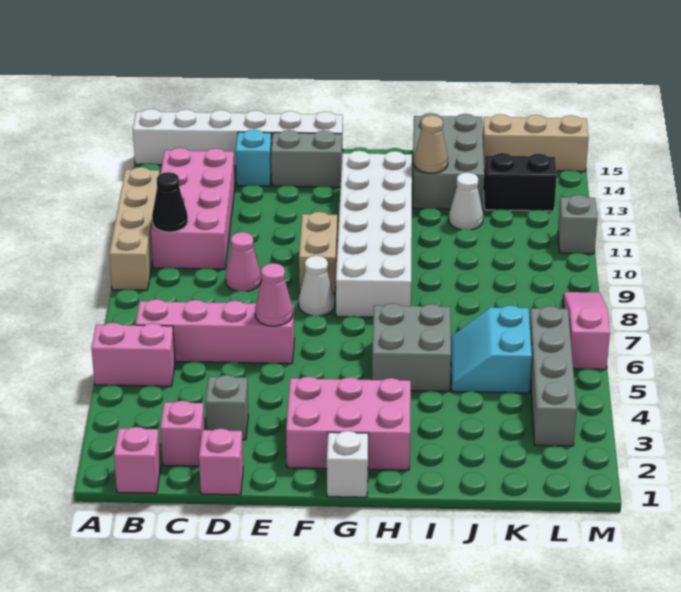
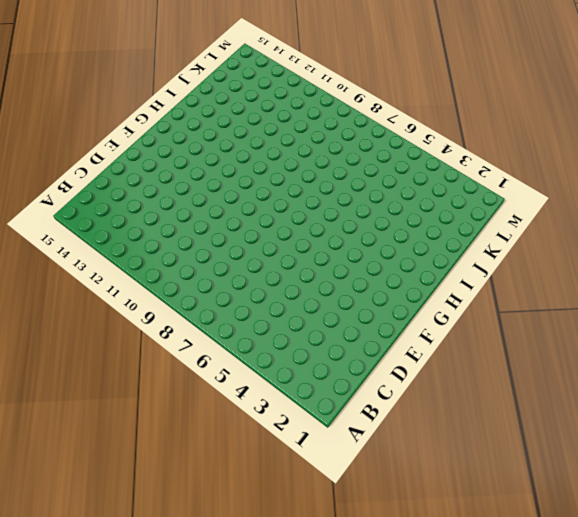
none -> pink 1x2 brick [91,323,175,386]
none -> tan 1x4 brick [109,167,160,290]
none -> white 1x6 brick [133,109,343,166]

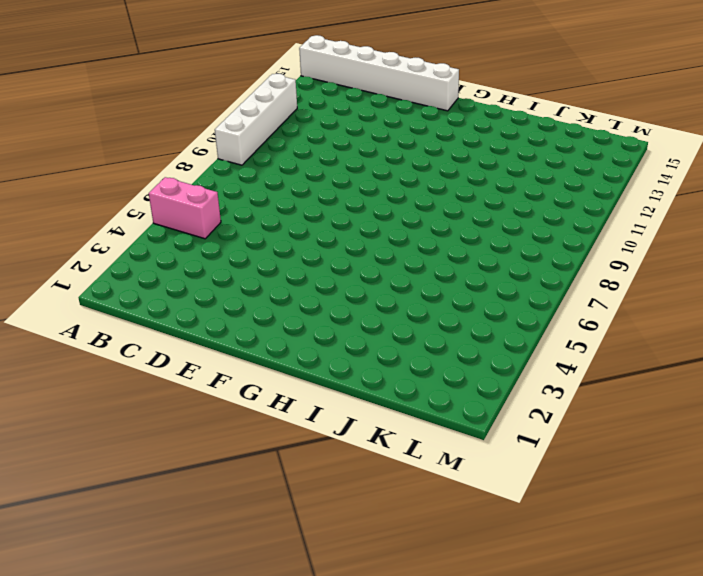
white 1x4 brick [215,74,297,165] -> tan 1x4 brick [109,167,160,290]
none -> pink 1x1 brick [114,427,161,493]
none -> pink 1x4 brick [136,299,294,364]
none -> pink 2x4 brick [151,148,235,269]

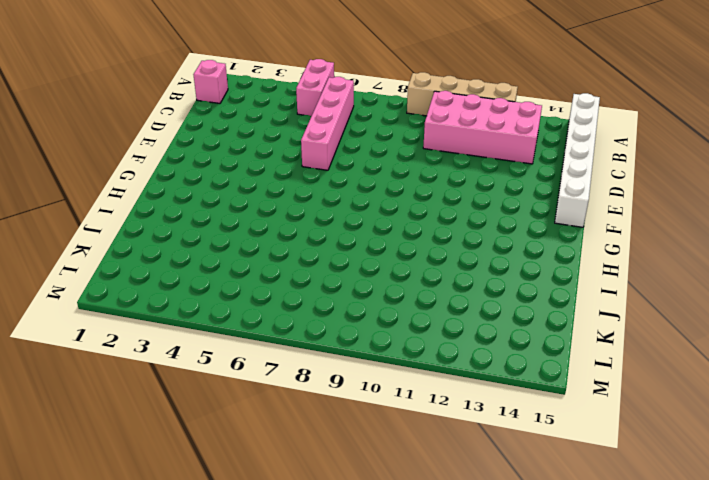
none -> pink 1x1 brick [160,401,205,466]
none -> pink 1x1 brick [199,428,243,495]
none -> grey 1x1 brick [206,375,248,440]

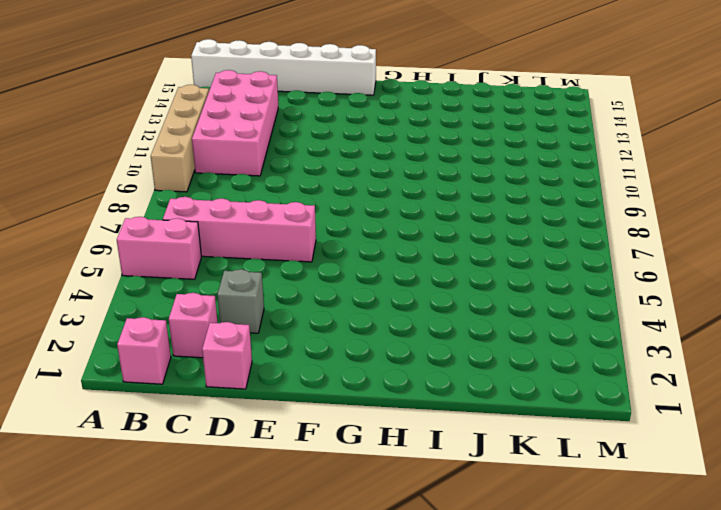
none -> pink 1x1 cone [226,232,261,292]
none -> cyan 1x1 brick [236,130,272,186]
none -> grey 1x2 brick [271,130,342,187]

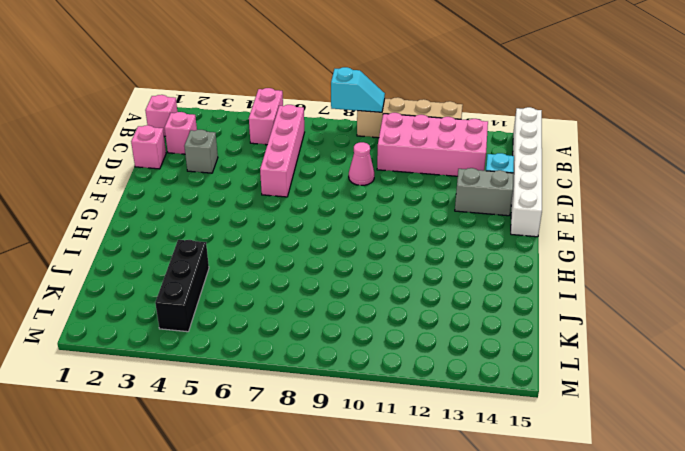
cyan 1x2 slope [331,67,385,112] -> none
grey 1x2 brick [455,168,514,216] -> grey 1x2 brick turned to [271,130,342,187]
black 1x3 brick [155,240,209,332] -> grey 1x4 brick [530,306,577,446]
none -> pink 2x3 brick [286,377,411,470]
none -> white 1x1 cone [299,256,335,316]
none -> tan 1x2 brick [299,212,337,293]

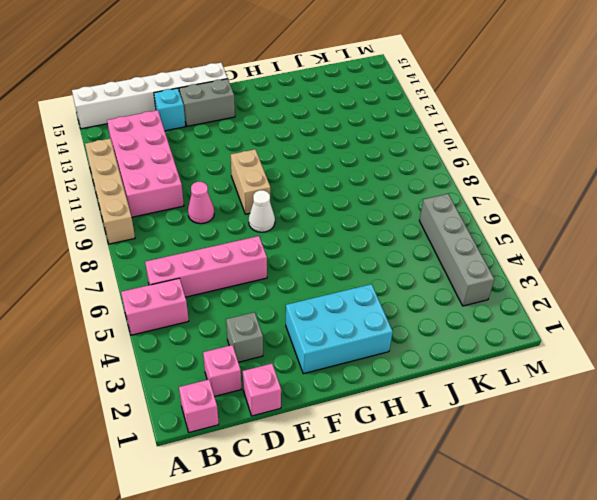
cyan 2x3 brick [286,284,393,374] -> pink 2x3 brick [286,377,411,470]
none -> white 1x1 brick [327,431,368,497]
none -> white 2x6 brick [336,151,412,317]
none -> grey 2x2 brick [372,303,451,391]

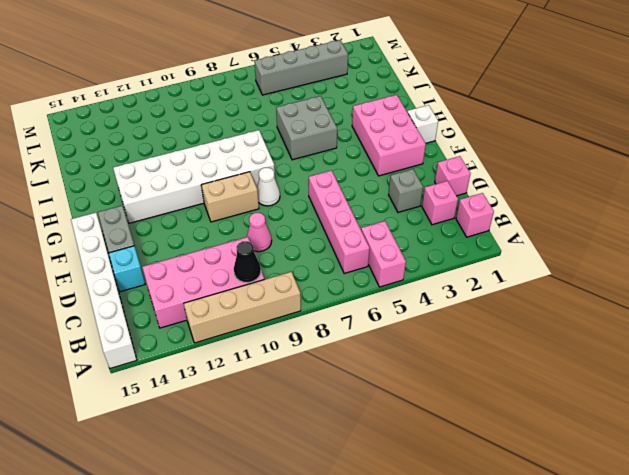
none -> grey 2x3 brick [413,113,484,209]
none -> cyan 2x2 slope [451,305,532,393]
none -> white 1x1 cone [449,172,483,230]

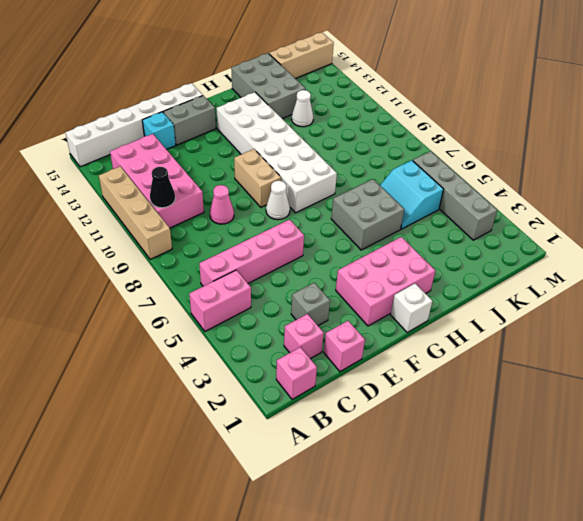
none -> black 1x2 brick [484,153,557,211]
none -> pink 1x3 slope [563,292,610,369]
none -> grey 1x1 brick [558,195,597,254]

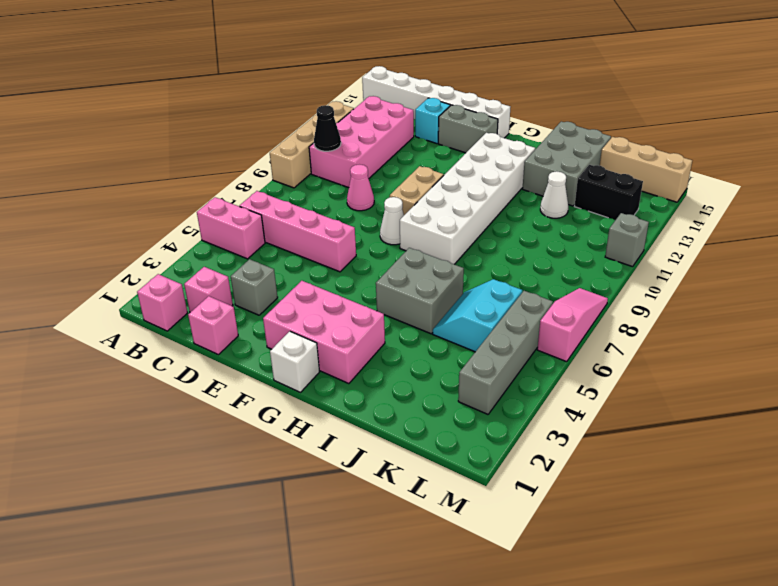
none -> pink 1x1 cone [255,263,293,326]
none -> tan 1x1 cone [414,115,448,173]

